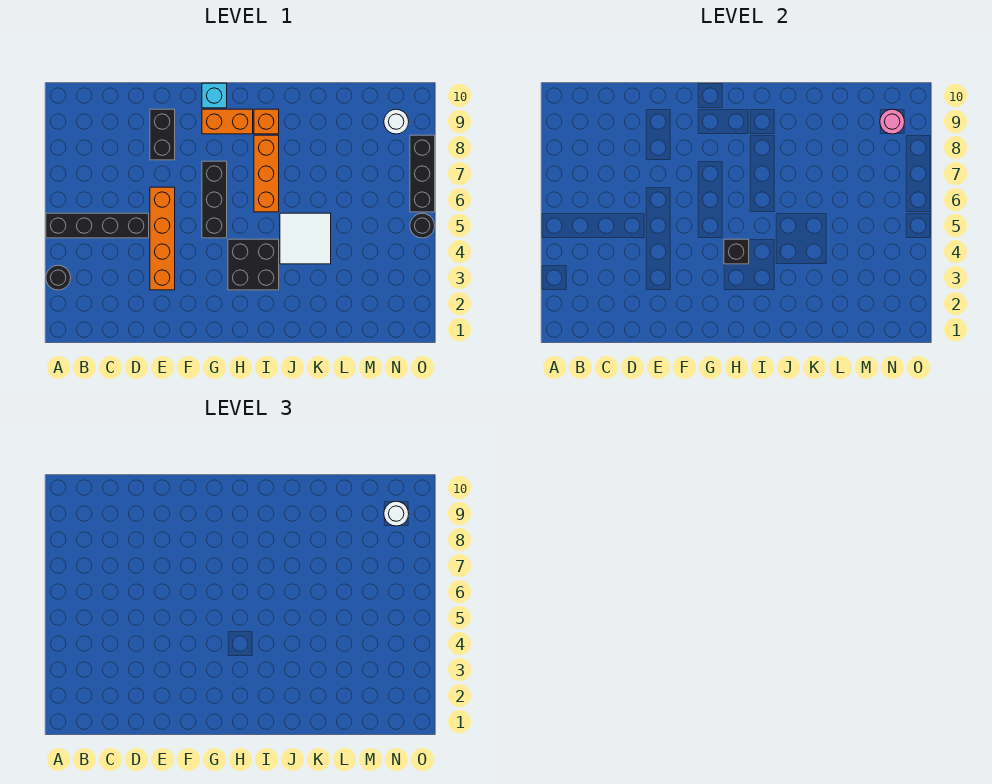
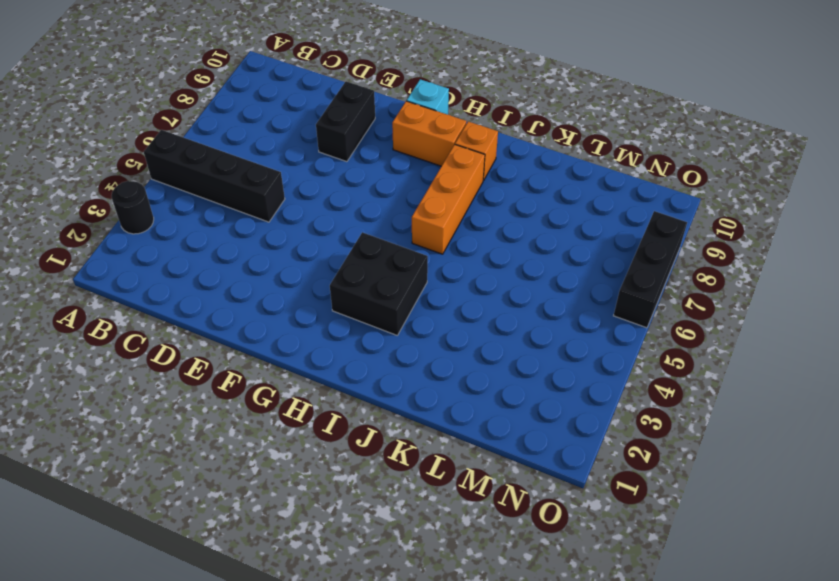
none -> orange 1x4 brick [150,187,175,290]
none -> black 1x3 brick [202,161,227,238]
none -> white 2x2 tile [280,213,331,264]

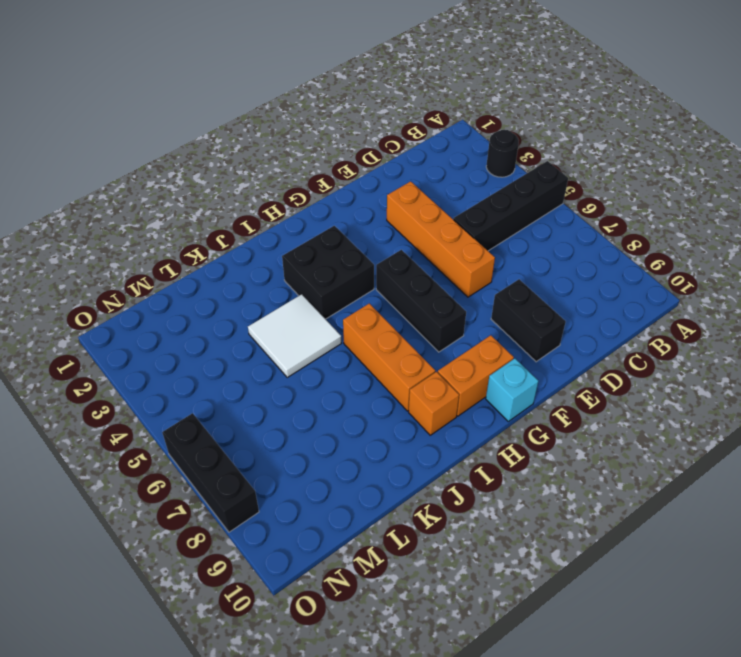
none -> white 1x1 round brick [384,109,409,134]
none -> black 1x1 round brick [410,213,435,238]
none -> black 1x1 brick [724,239,749,264]

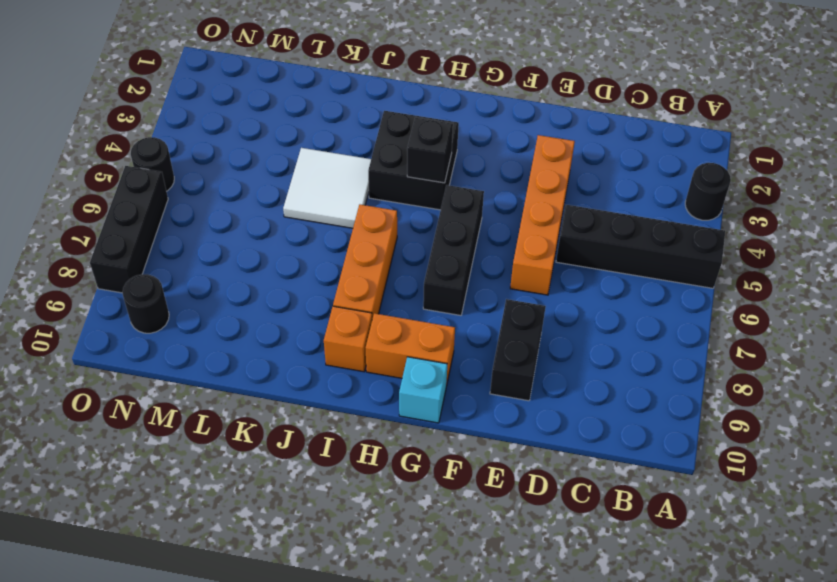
black 1x1 round brick [123,274,169,333] -> white 1x1 round brick [384,109,409,134]
none -> pink 1x1 round brick [880,109,905,134]
none -> white 1x1 round brick [384,501,409,526]

